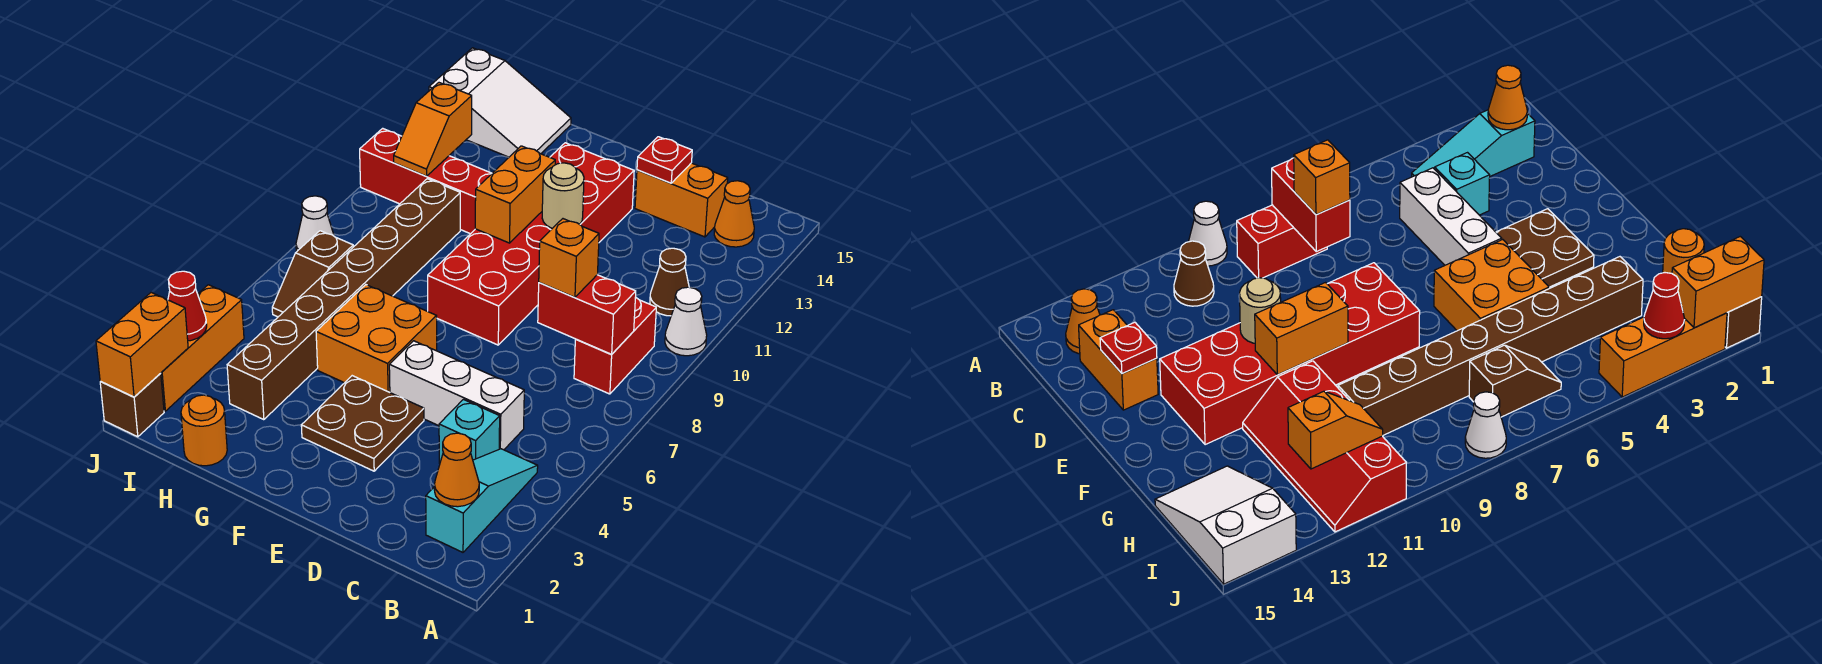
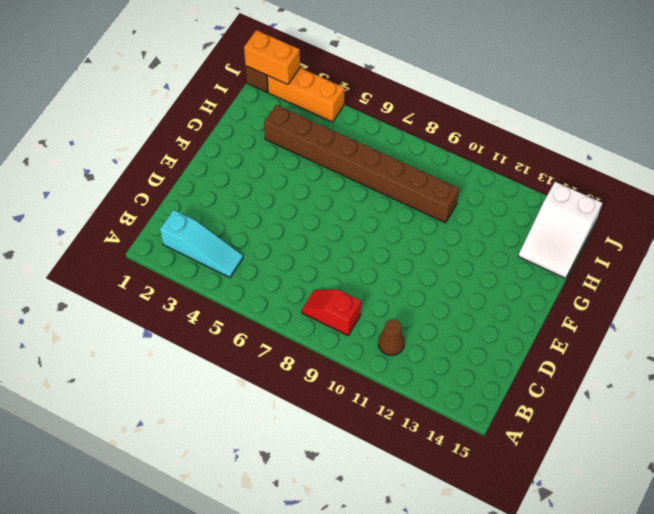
red 1x2 slope [301,289,361,336] -> red 1x2 brick [574,297,656,394]
none -> white 1x1 cone [665,287,707,356]
none -> orange 1x1 cone [714,181,754,247]
none -> cyan 1x1 brick [439,399,500,463]

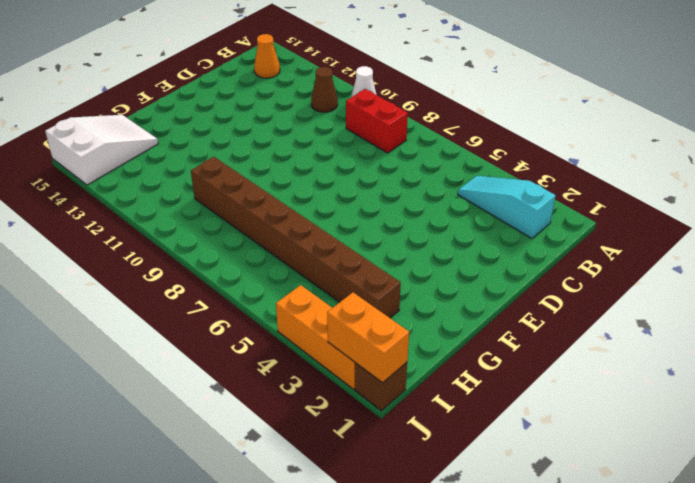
none -> cyan 1x1 brick [439,399,500,463]
none -> white 1x3 brick [389,341,524,450]
none -> orange 1x2 brick [635,163,728,237]

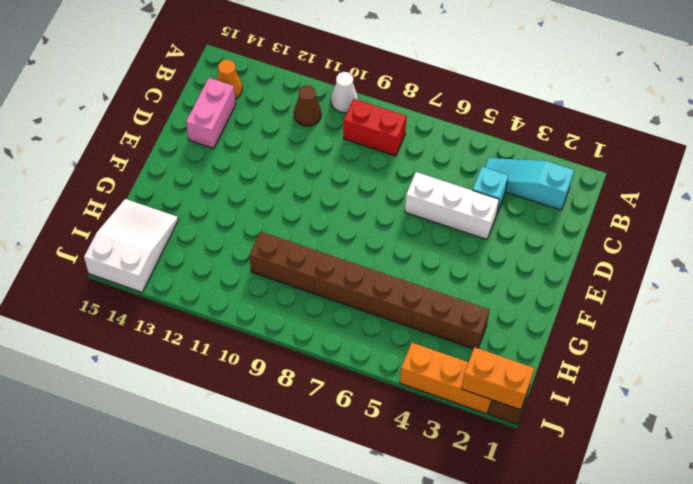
pink 1x2 brick [186,78,236,149] -> orange 1x2 brick [635,163,728,237]
white 1x3 brick [405,172,499,240] -> white 1x3 brick turned to [389,341,524,450]
none -> brown 2x2 plate [301,376,424,471]
none -> red 2x6 brick [428,143,634,345]
none -> orange 2x2 brick [316,285,437,392]

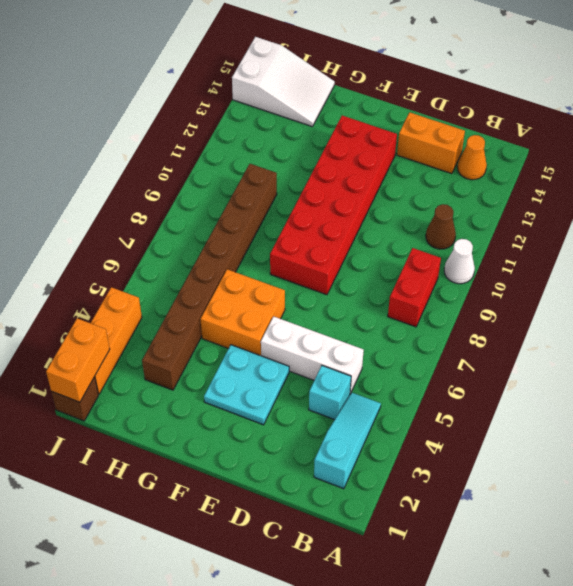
cyan 2x2 plate [204,345,289,425] -> brown 2x2 plate [301,376,424,471]
none -> red 2x4 slope [360,128,492,234]
none -> orange 1x1 round brick [181,395,227,466]
none -> brown 1x2 slope [272,231,353,317]

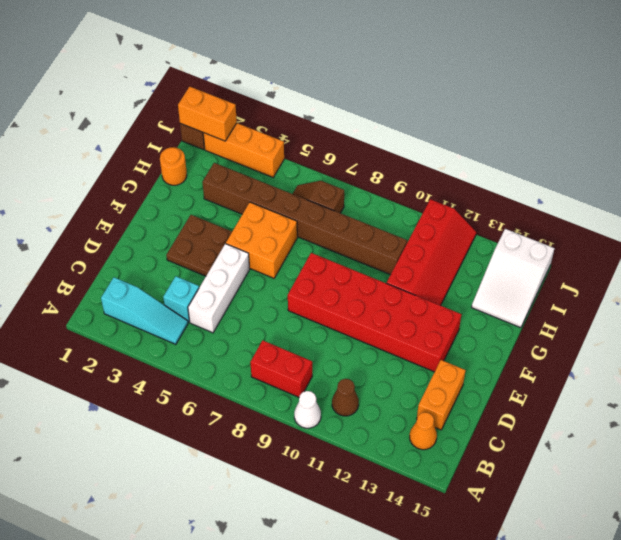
none -> white 1x1 cone [296,196,334,251]
none -> orange 1x1 cone [434,433,479,507]
none -> red 1x2 brick [538,275,636,354]

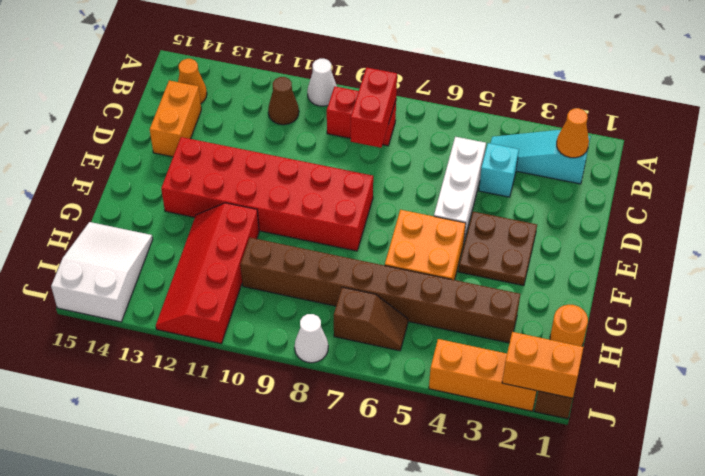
none -> red 1x1 plate [637,137,692,183]
none -> tan 1x1 round brick [542,163,584,228]
none -> orange 1x2 brick [475,146,555,243]

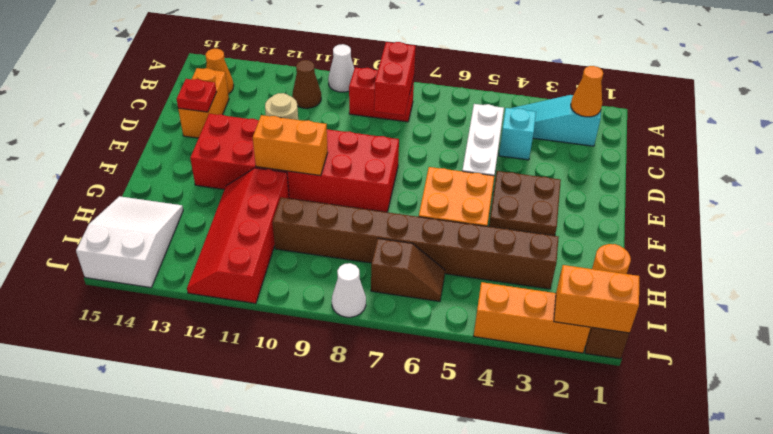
none -> orange 1x2 slope [394,83,472,176]
none -> red 1x1 cone [168,271,207,341]
none -> orange 1x1 brick [539,219,599,298]

